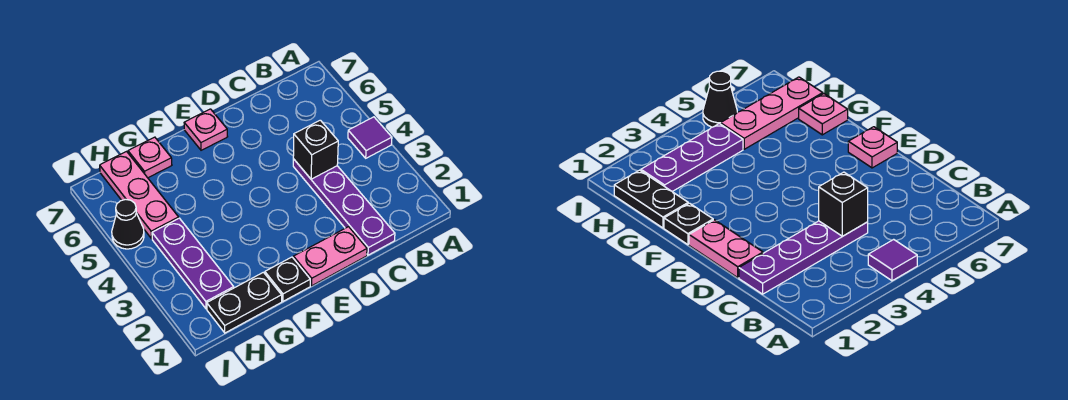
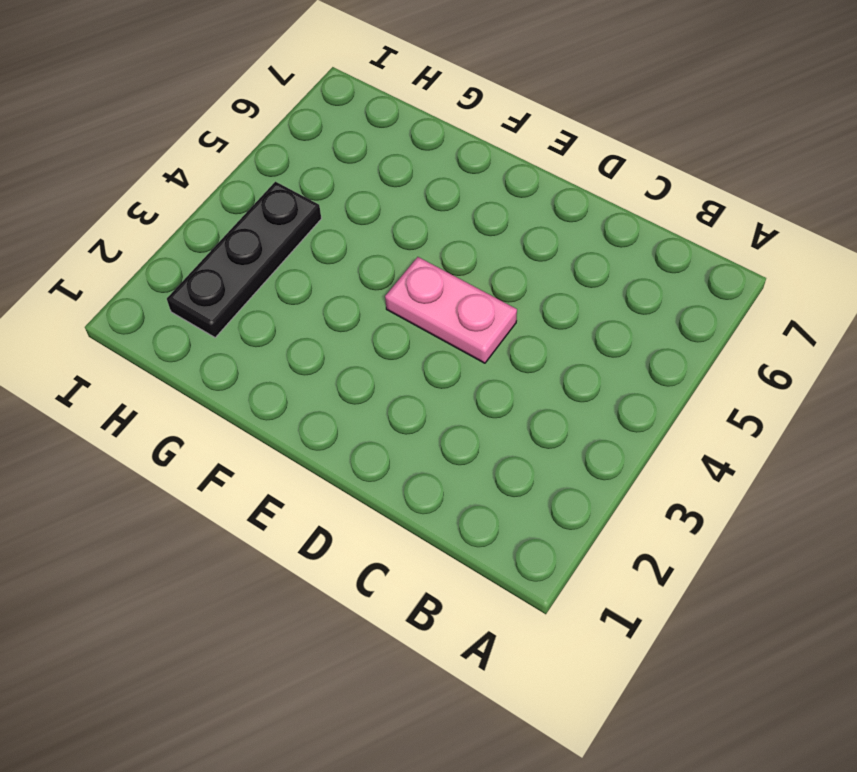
pink 1x2 plate [385,257,517,363] -> pink 1x2 plate moved to [293,227,367,286]
black 1x3 plate [167,182,321,338] -> purple 1x3 plate [152,218,234,309]
none -> purple 1x1 tile [348,117,392,158]
none -> purple 1x4 plate [293,159,395,255]

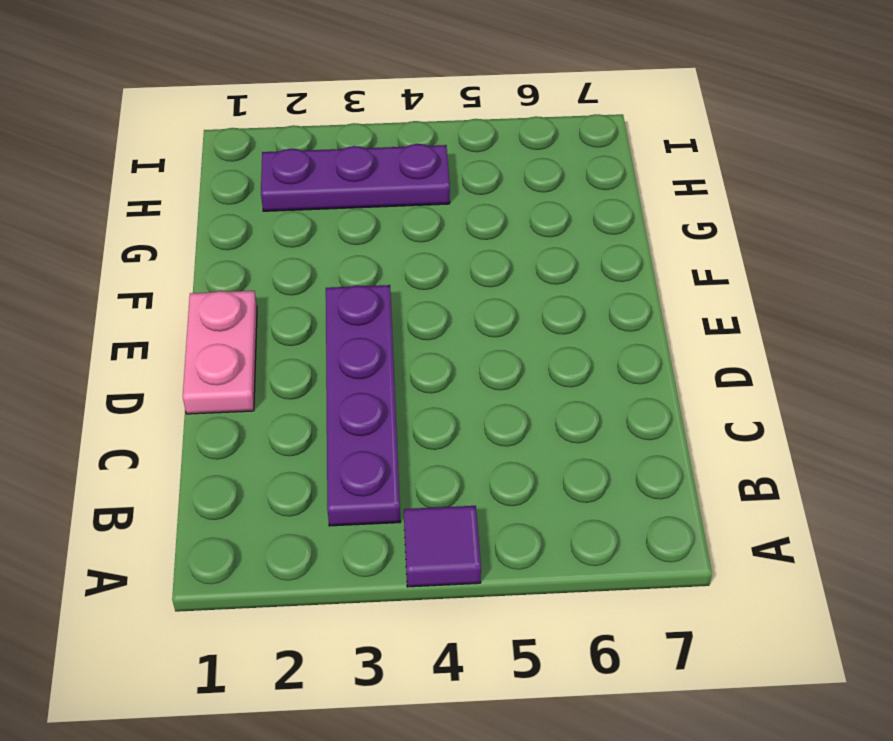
purple 1x4 plate [326,285,400,526] -> purple 1x4 plate turned to [293,159,395,255]
none -> pink 1x1 plate [184,109,228,150]
none -> black 1x1 plate [265,257,310,301]

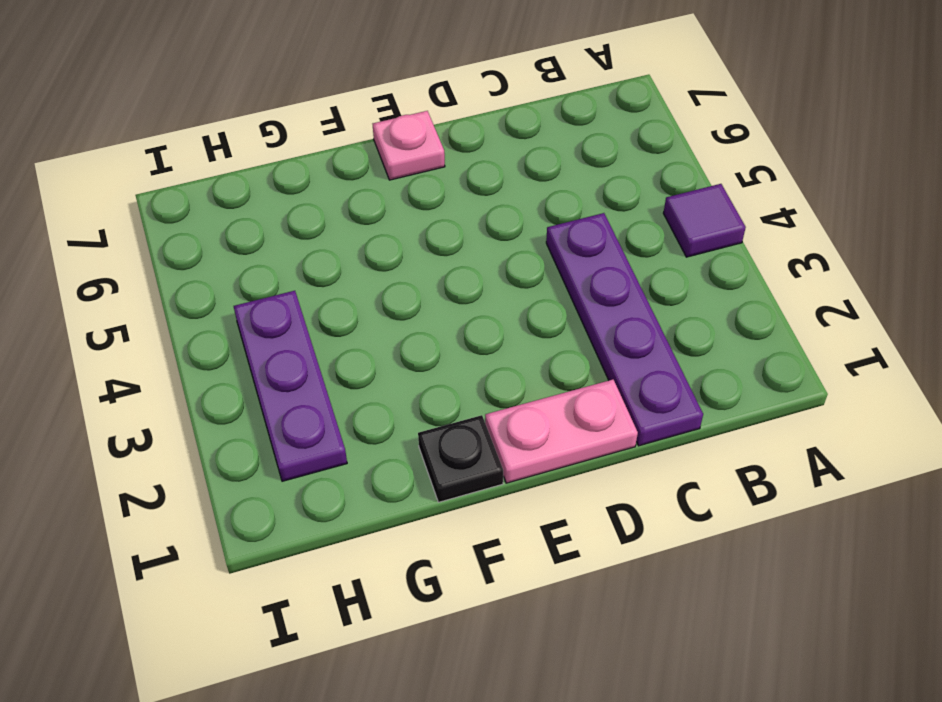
none -> black 1x2 plate [207,272,282,333]
none -> pink 1x1 plate [128,137,172,178]

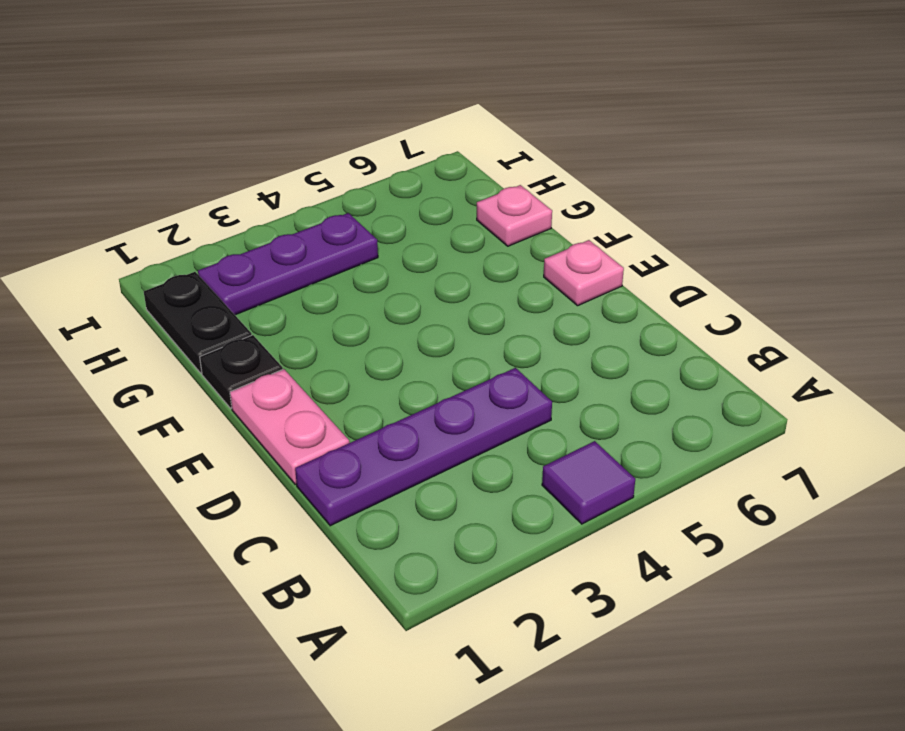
none -> pink 1x3 plate [100,152,179,239]
none -> black 1x1 cone [112,199,144,249]

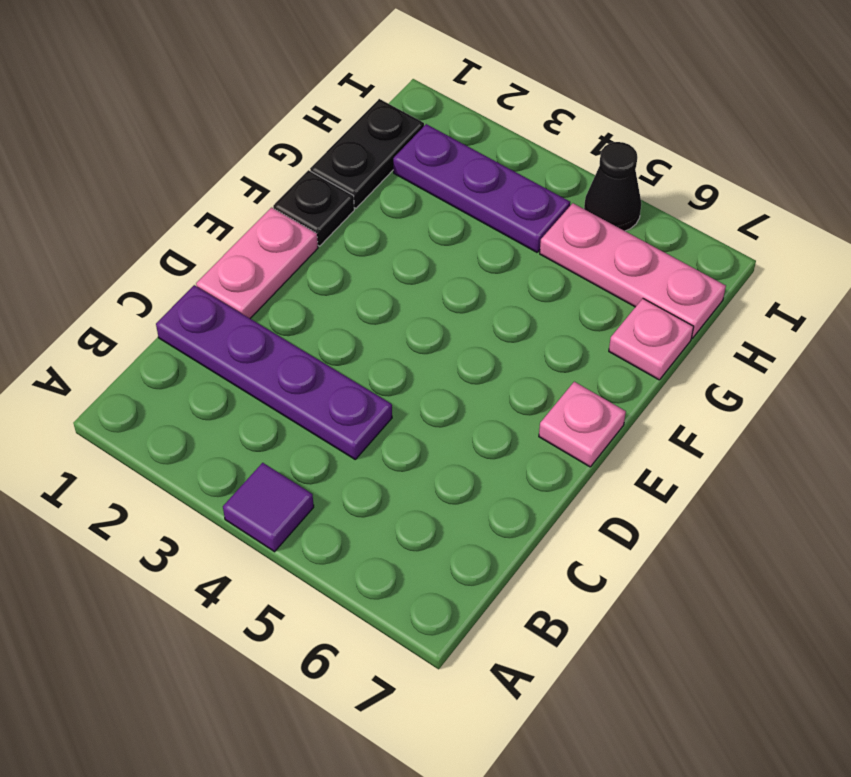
none -> black 1x1 brick [293,120,338,179]

